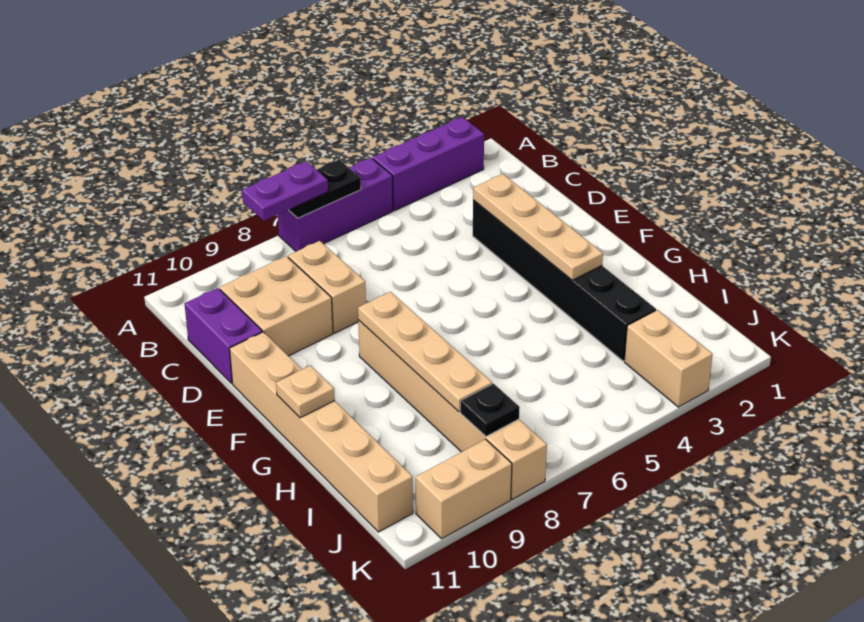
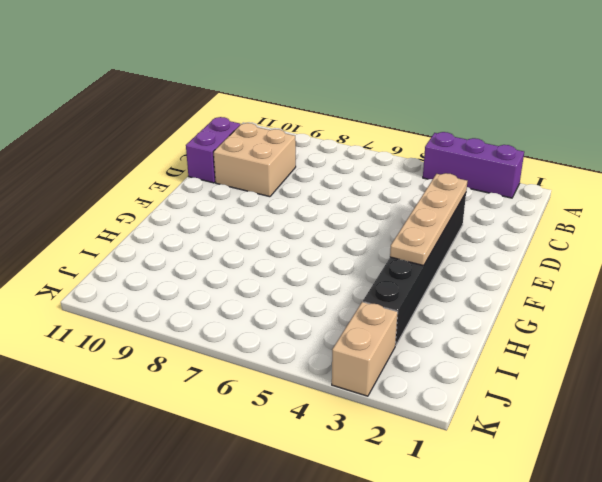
none -> purple 1x3 brick [278,158,393,251]
none -> tan 1x2 brick [288,241,366,333]
none -> tan 1x6 brick [230,332,413,532]

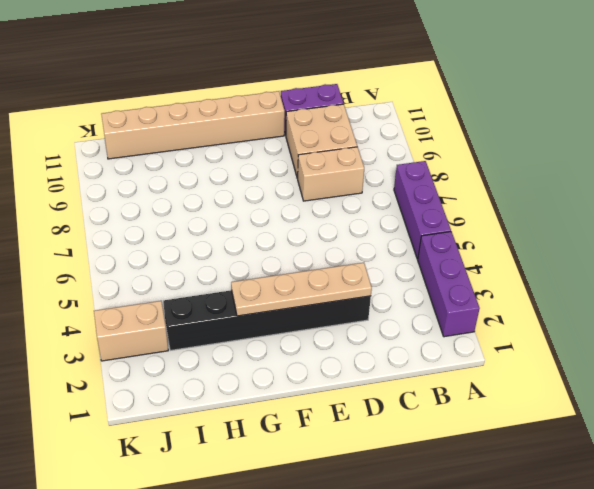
none -> tan 1x6 brick [358,320,547,499]
none -> tan 1x2 brick [416,439,512,539]
none -> black 1x2 plate [289,160,361,218]

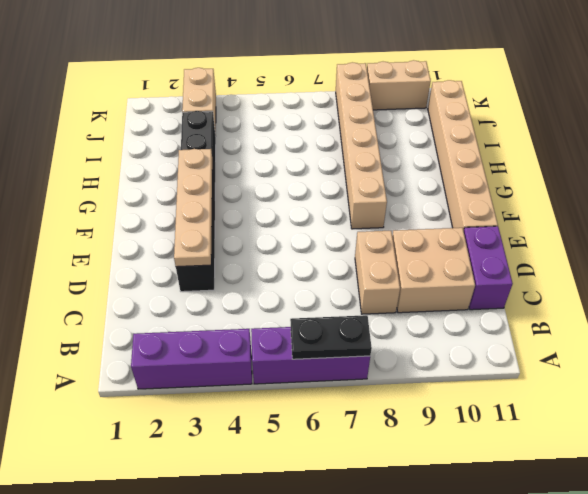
none -> tan 1x4 plate [358,292,492,412]
none -> tan 1x1 plate [276,366,335,418]
none -> black 1x1 plate [460,384,520,436]

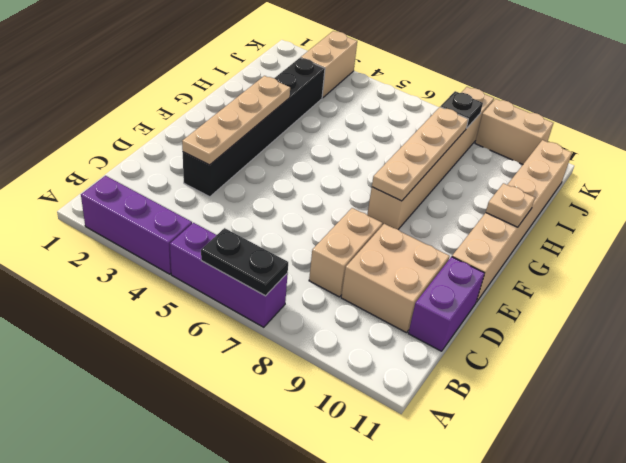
none -> purple 1x2 plate [242,161,328,221]

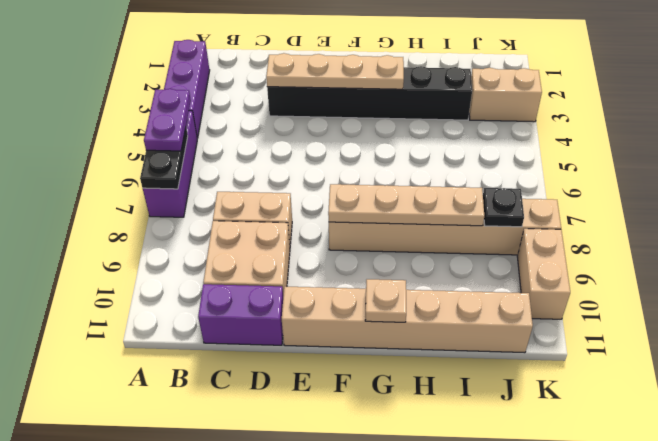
purple 1x2 plate [144,89,191,151] -> purple 1x2 plate moved to [242,161,328,221]

